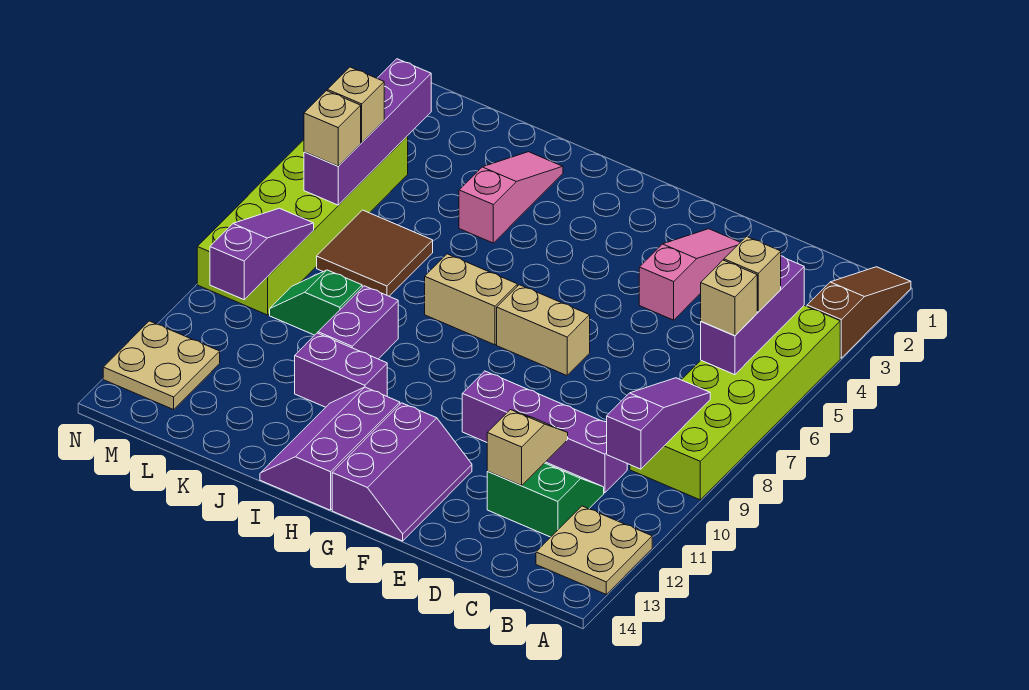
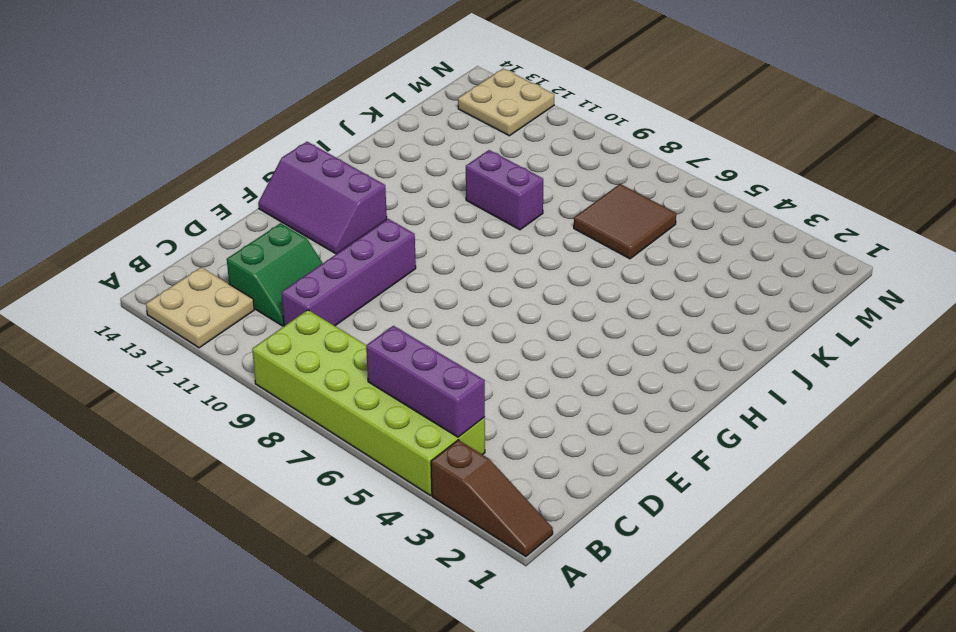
none -> pink 1x3 slope [639,229,740,320]
none -> tan 1x2 brick [497,285,590,376]
none -> tan 1x2 brick [425,254,517,345]

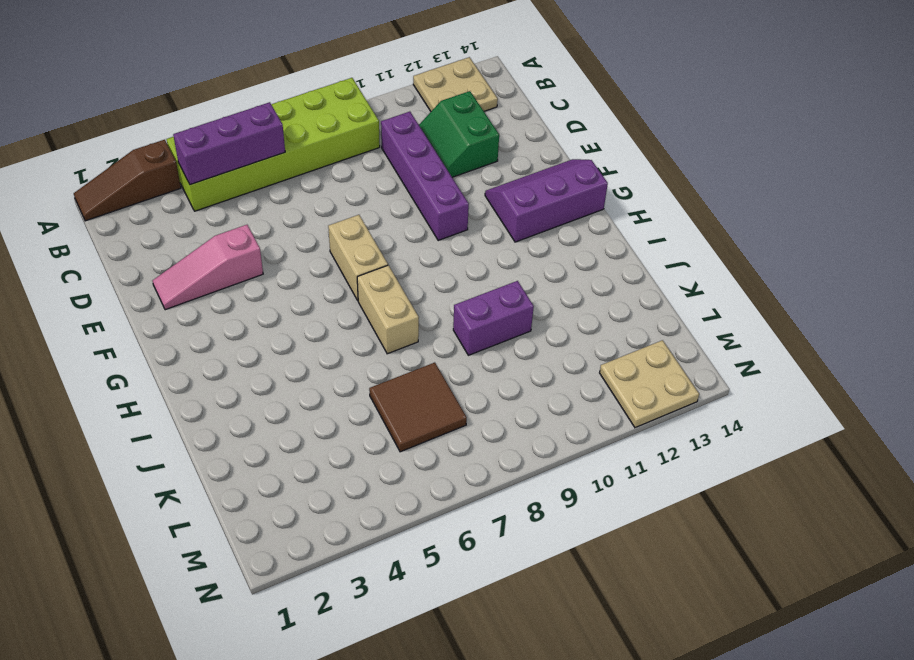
none -> purple 2x3 slope [260,387,400,510]
none -> purple 1x2 brick [295,333,387,407]
none -> pink 1x3 slope [459,152,563,243]

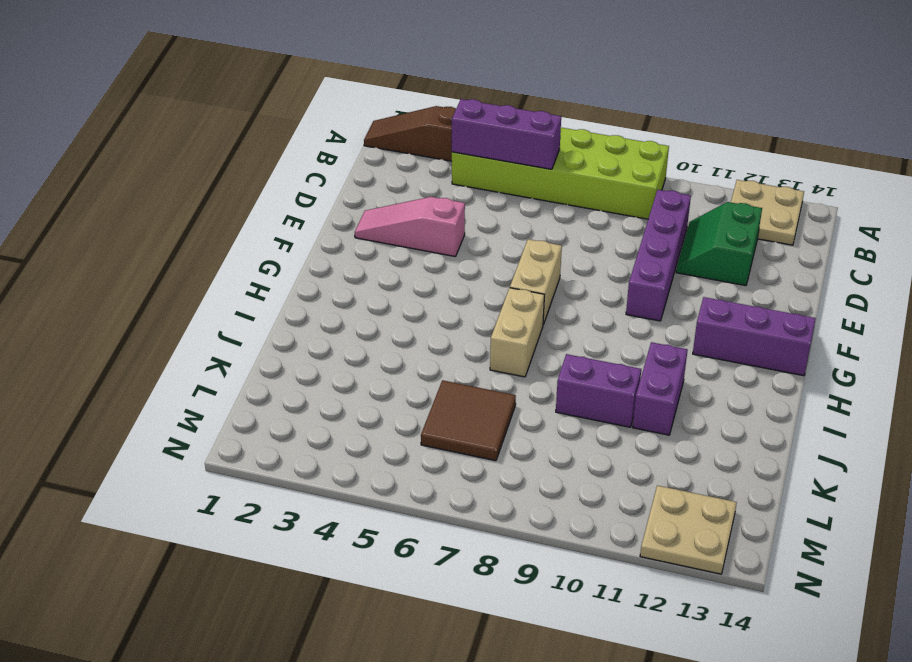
none -> purple 2x3 slope [260,387,400,510]
none -> pink 1x3 slope [459,152,563,243]
none -> green 1x2 slope [270,270,362,335]

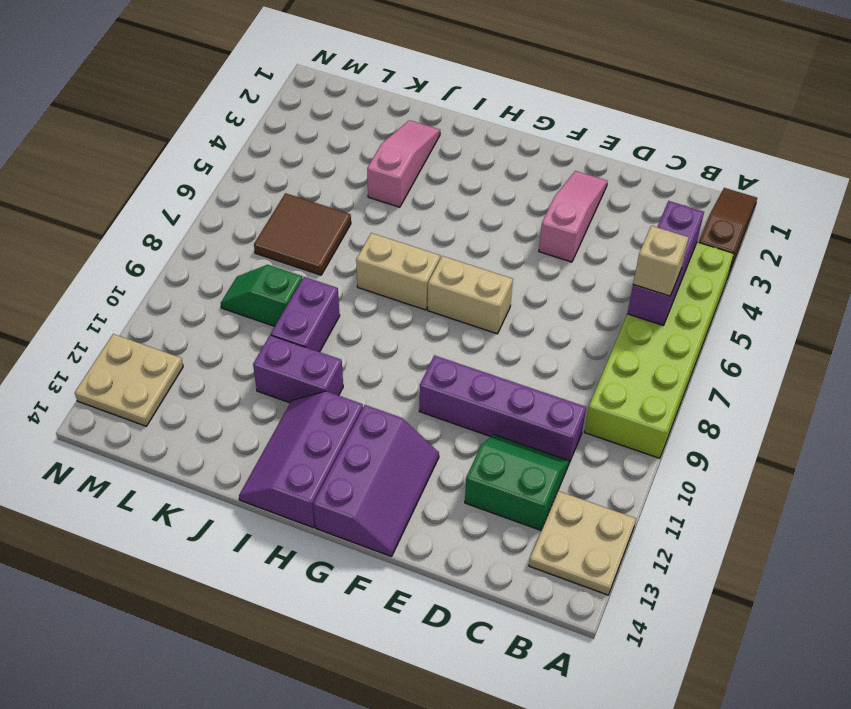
none -> lime 2x6 brick [197,136,408,315]
none -> purple 1x3 slope [607,378,710,469]
none -> tan 1x2 slope [487,410,568,486]

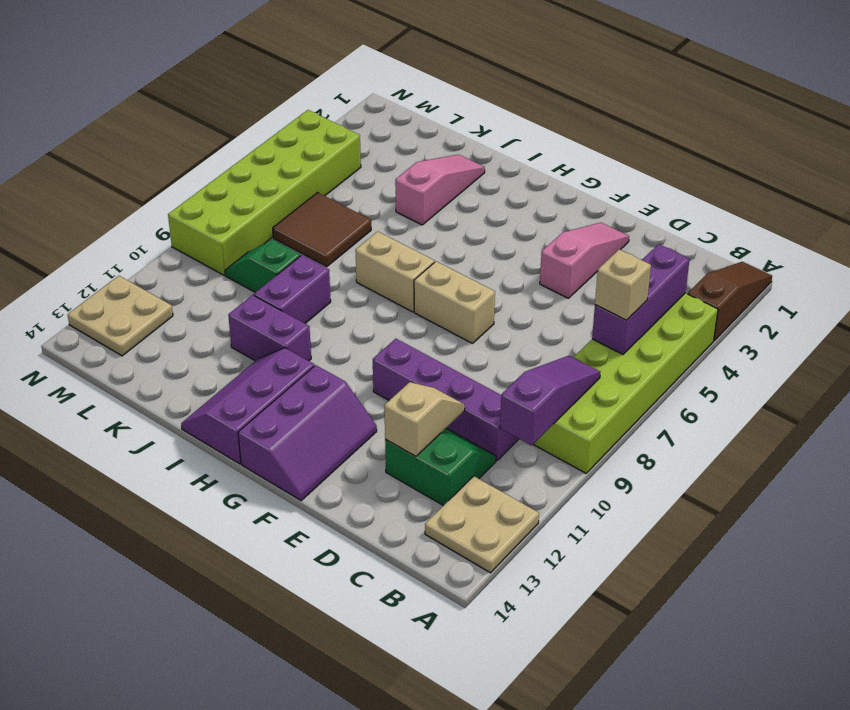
none -> purple 1x4 brick [304,59,431,205]
none -> purple 1x3 slope [210,208,314,300]
none -> tan 1x1 brick [724,237,781,312]

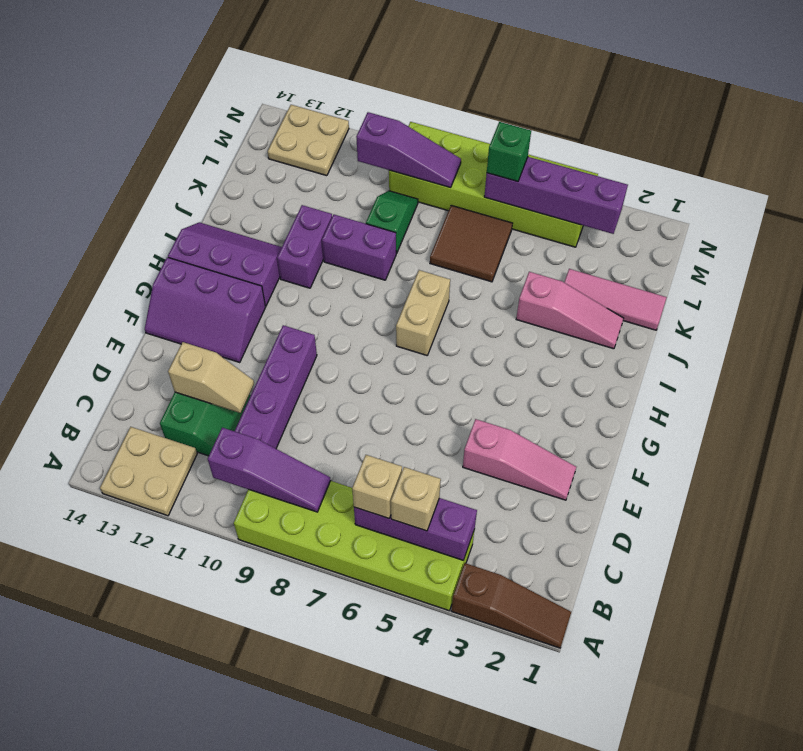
pink 1x3 tile [564,269,667,330] -> none
green 1x1 brick [487,122,531,182] -> tan 1x1 brick [304,91,361,166]
none -> tan 1x2 brick [497,285,590,376]
none -> tan 1x1 brick [327,67,384,142]

